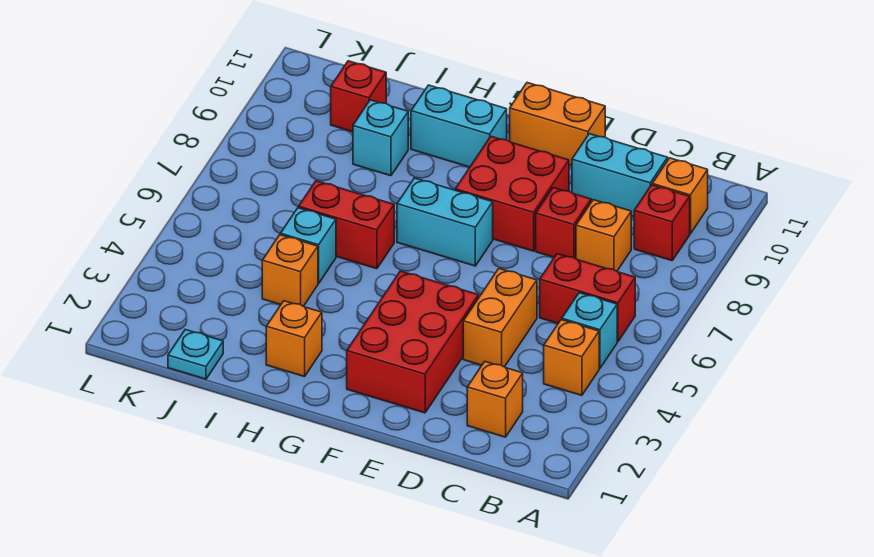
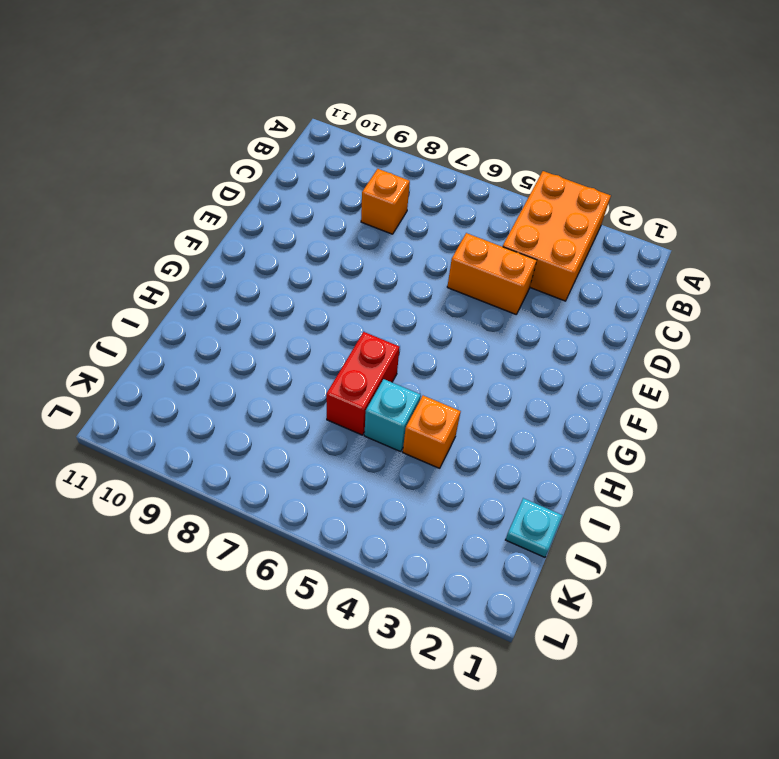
orange 2x3 brick [503,171,611,301] -> orange 1x1 brick [544,320,599,395]
none -> cyan 1x1 brick [562,293,617,368]
none -> red 1x2 brick [540,254,635,342]
none -> red 1x1 brick [634,185,690,261]

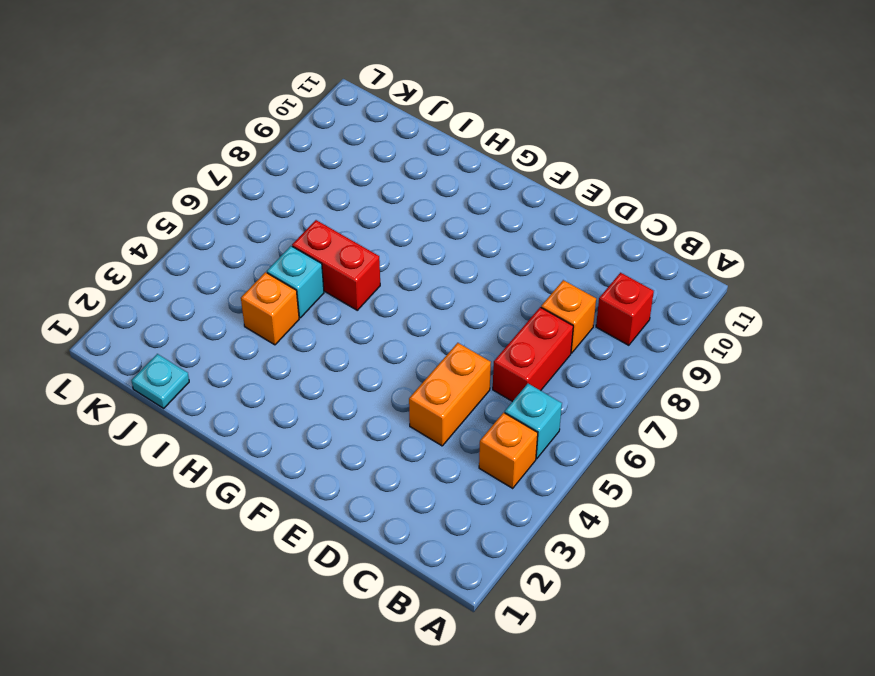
red 1x2 brick [493,307,573,402] -> red 1x2 brick turned to [540,254,635,342]
none -> orange 1x1 brick [652,158,708,234]
none -> orange 1x1 brick [467,362,523,437]
none -> cyan 1x2 brick [572,134,668,217]

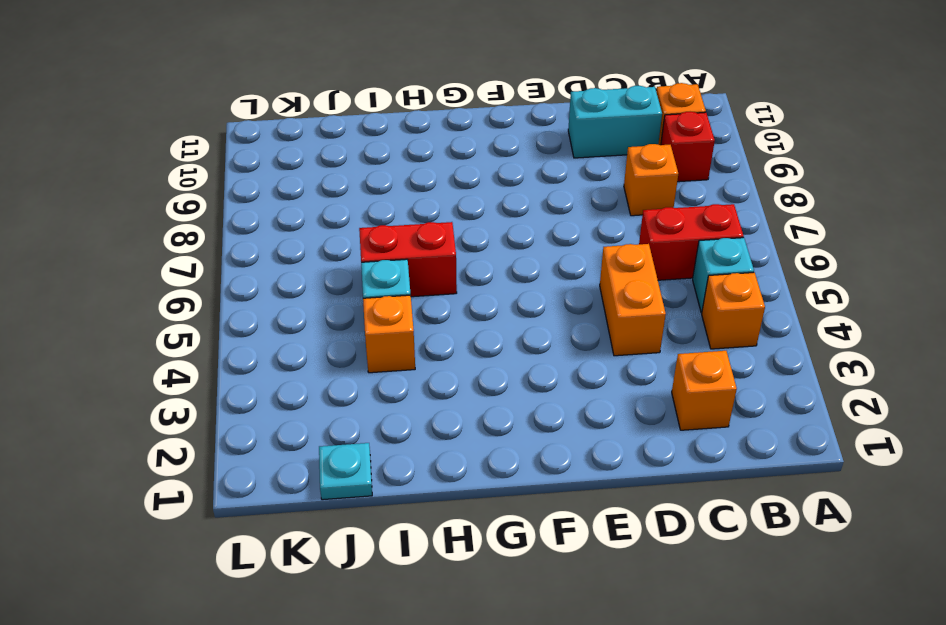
none -> red 1x1 brick [536,188,591,259]
none -> red 2x3 brick [347,271,479,413]
none -> red 2x2 brick [455,136,569,251]

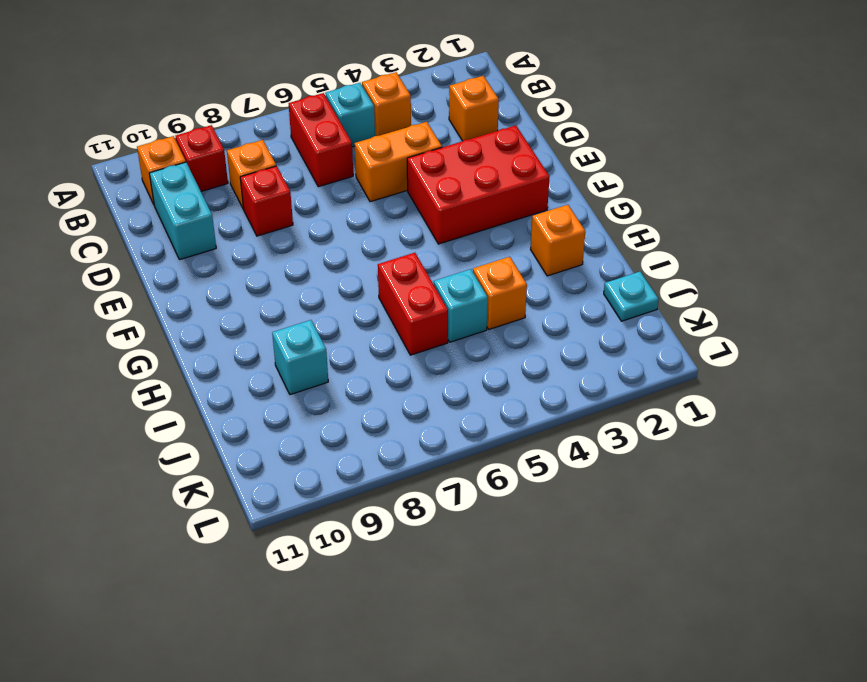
none -> red 2x2 brick [455,136,569,251]
none -> orange 1x2 brick [510,83,605,166]
none -> cyan 1x2 brick [397,178,493,266]

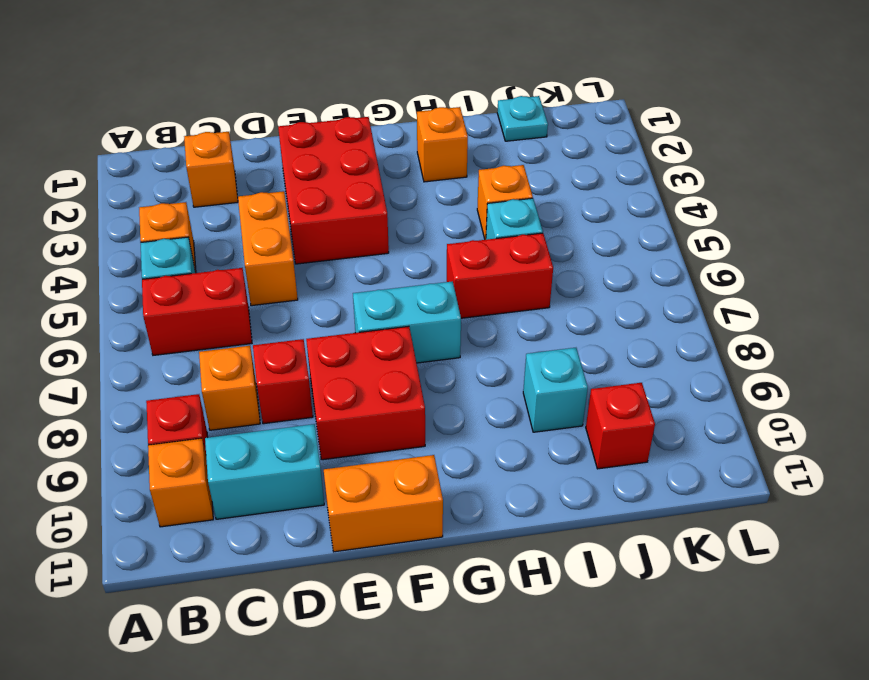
none -> cyan 1x2 brick [411,85,507,167]

